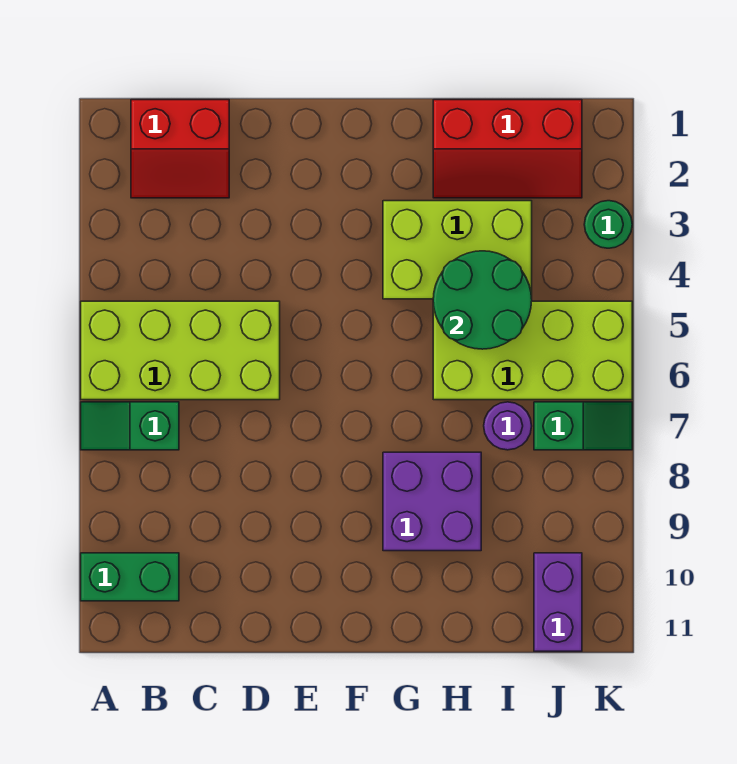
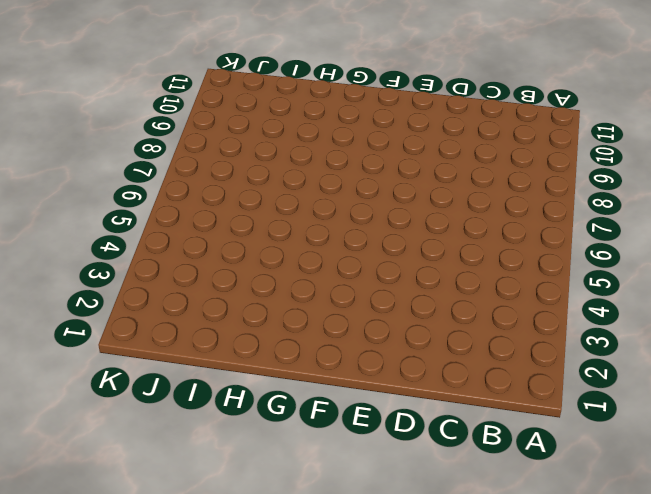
none -> lime 2x4 brick [81,301,280,400]
none -> green 1x2 slope [81,402,179,450]
none -> green 1x2 brick [81,553,179,601]

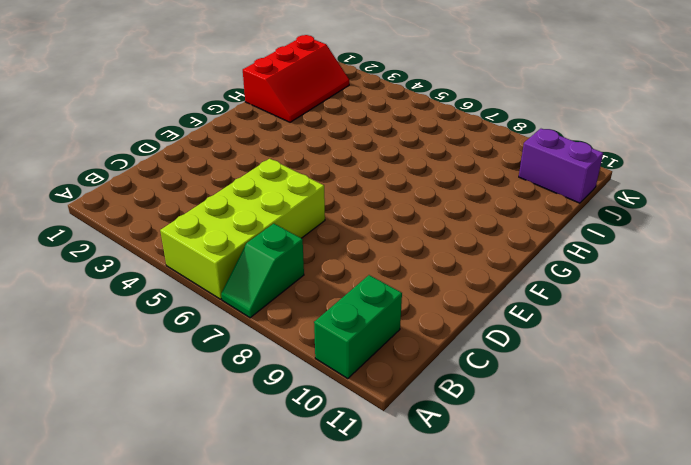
none -> red 2x2 slope [131,100,229,198]
none -> lime 2x3 brick [383,201,532,299]
none -> purple 2x2 brick [383,452,481,551]

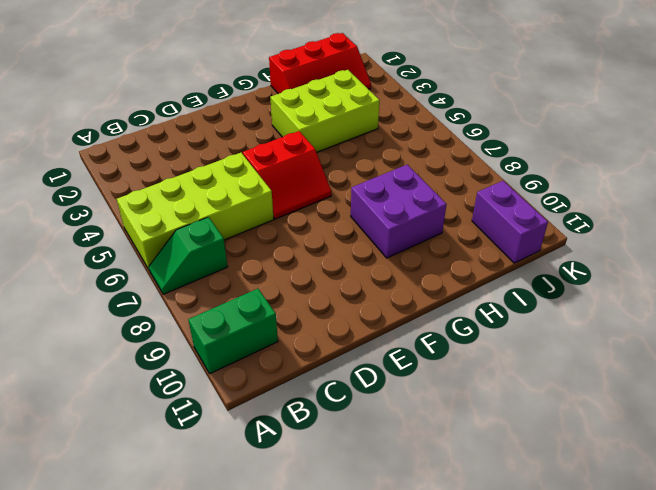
red 2x2 slope [243,131,331,219] -> red 2x2 slope moved to [131,100,229,198]
none -> lime 2x4 brick [433,301,632,400]
none -> purple 1x1 round brick [484,402,532,450]
none -> green 1x2 slope [534,402,632,450]

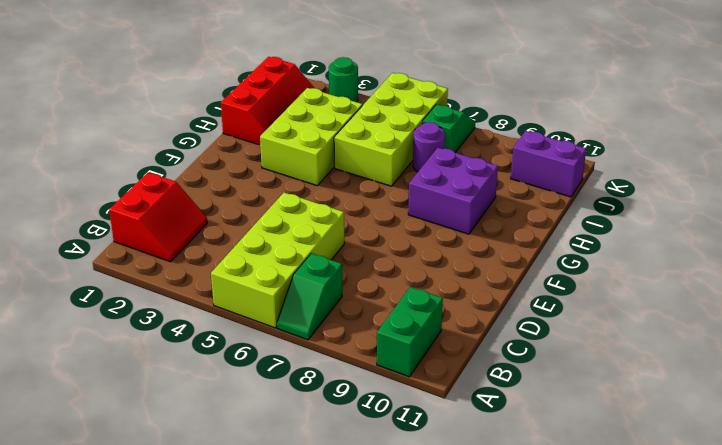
none -> green 2x2 round brick [433,251,532,349]

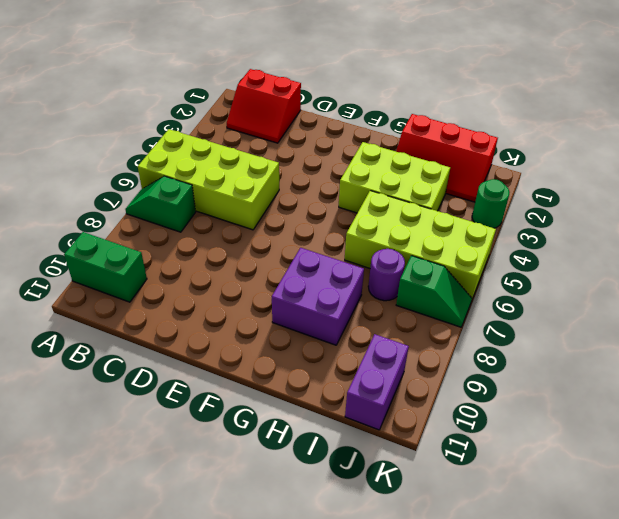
none -> green 2x2 round brick [433,251,532,349]

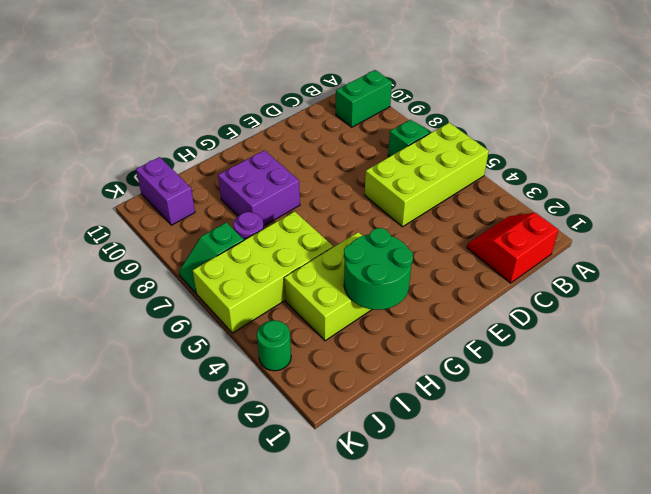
green 2x2 round brick [344,228,413,310] -> green 2x2 round brick moved to [433,251,532,349]
none -> red 2x3 slope [433,100,582,198]

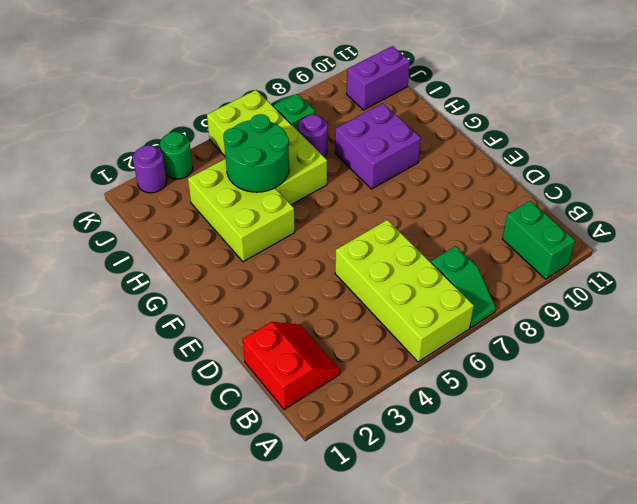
purple 1x1 round brick [133,145,167,193] -> none
none -> red 2x3 slope [433,100,582,198]

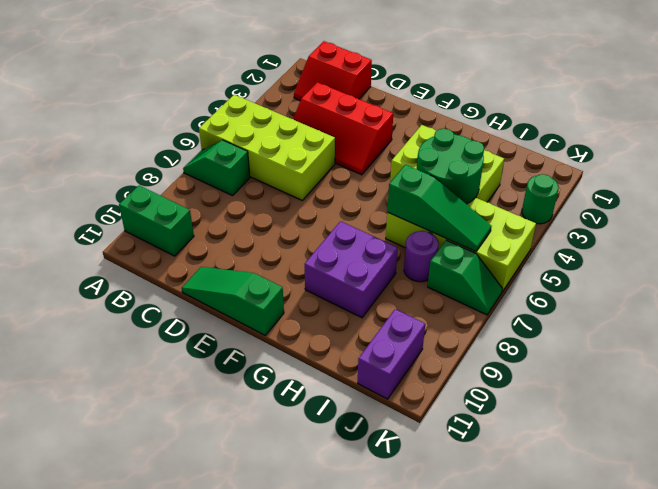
red 2x3 slope [293,82,393,175] -> red 2x3 slope moved to [433,100,582,198]
green 1x3 slope [182,267,284,335] -> none
green 1x3 slope [387,165,492,252] -> none

